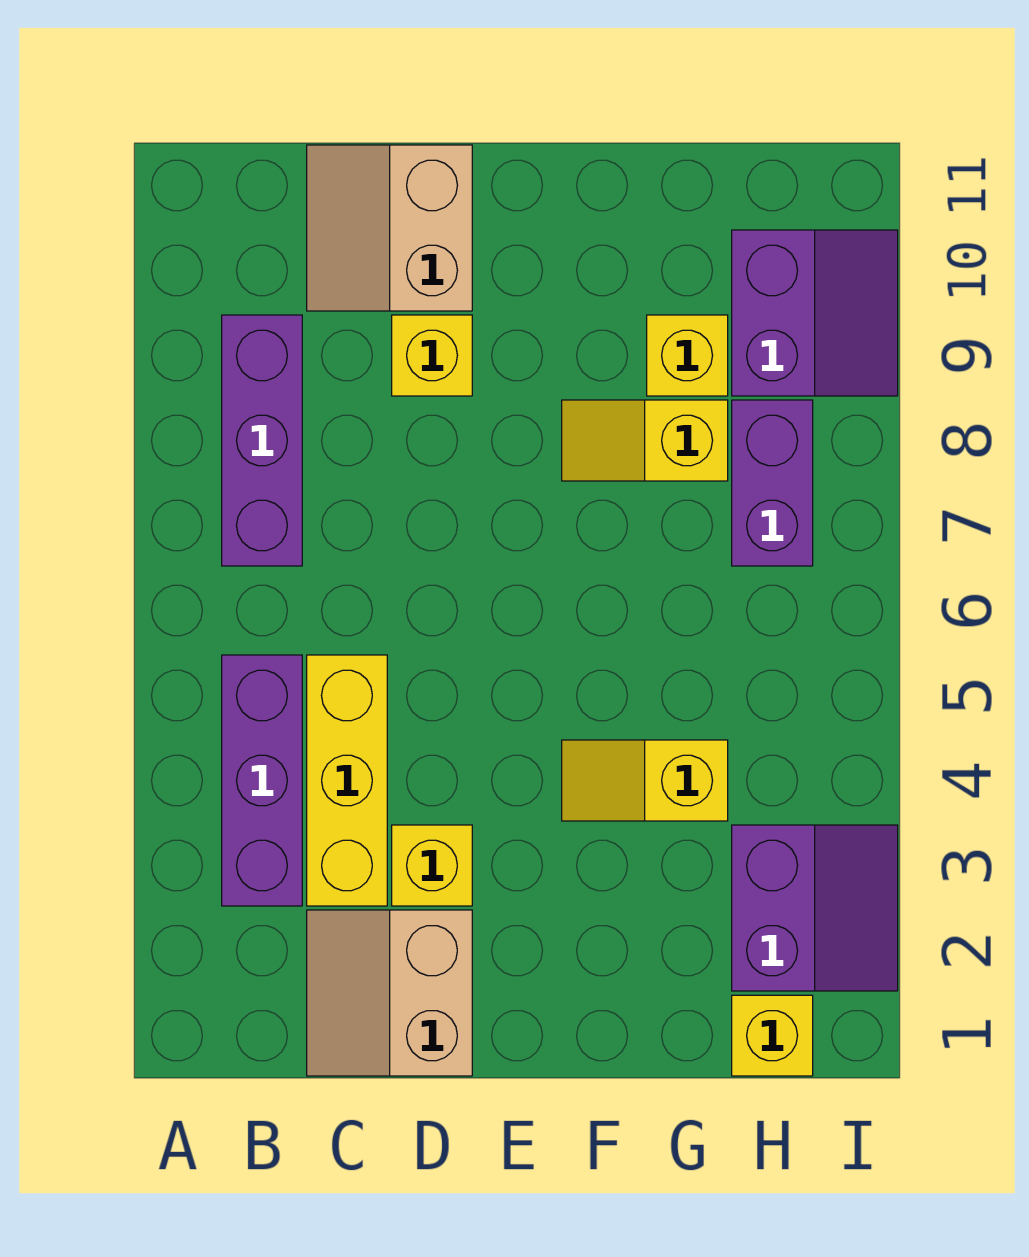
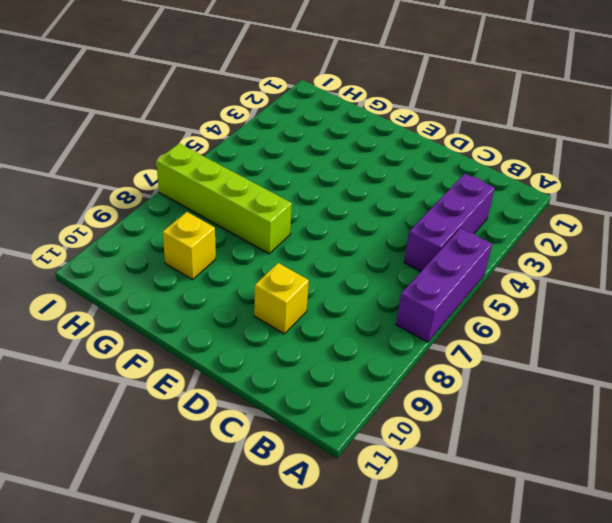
purple 1x3 brick [396,228,492,342] -> purple 1x3 brick moved to [222,315,302,566]
lime 1x4 brick [156,144,292,254] -> purple 1x2 brick [732,400,813,566]
none -> tan 2x2 slope [307,910,472,1076]
none -> yellow 1x3 brick [307,655,387,906]
none -> tan 2x2 slope [307,145,472,311]

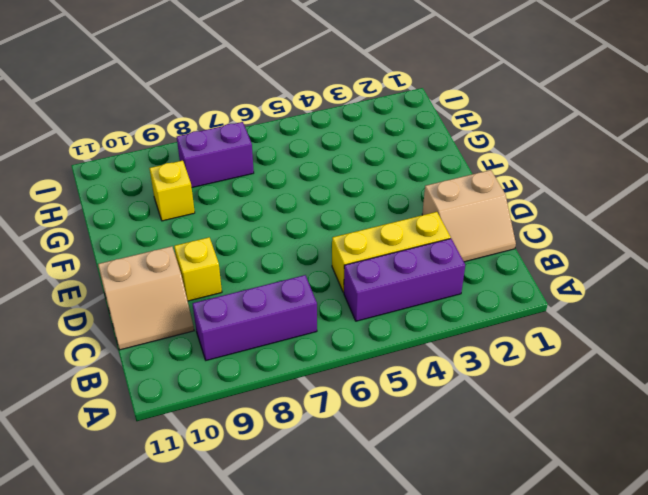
none -> yellow 1x1 brick [392,825,472,906]
none -> yellow 1x2 slope [562,740,728,821]
none -> yellow 1x2 slope [562,400,728,481]

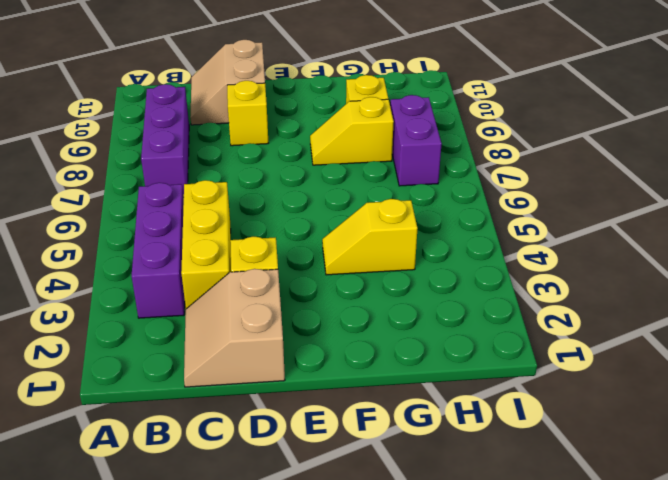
none -> yellow 1x1 brick [732,995,813,1076]
none -> purple 2x2 slope [732,825,898,991]
none -> purple 2x2 slope [732,230,898,396]

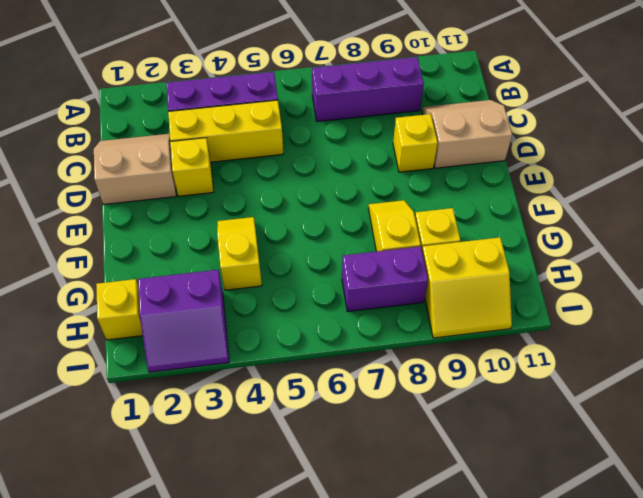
yellow 2x2 slope [422,237,512,338] -> purple 2x2 slope [732,230,898,396]

